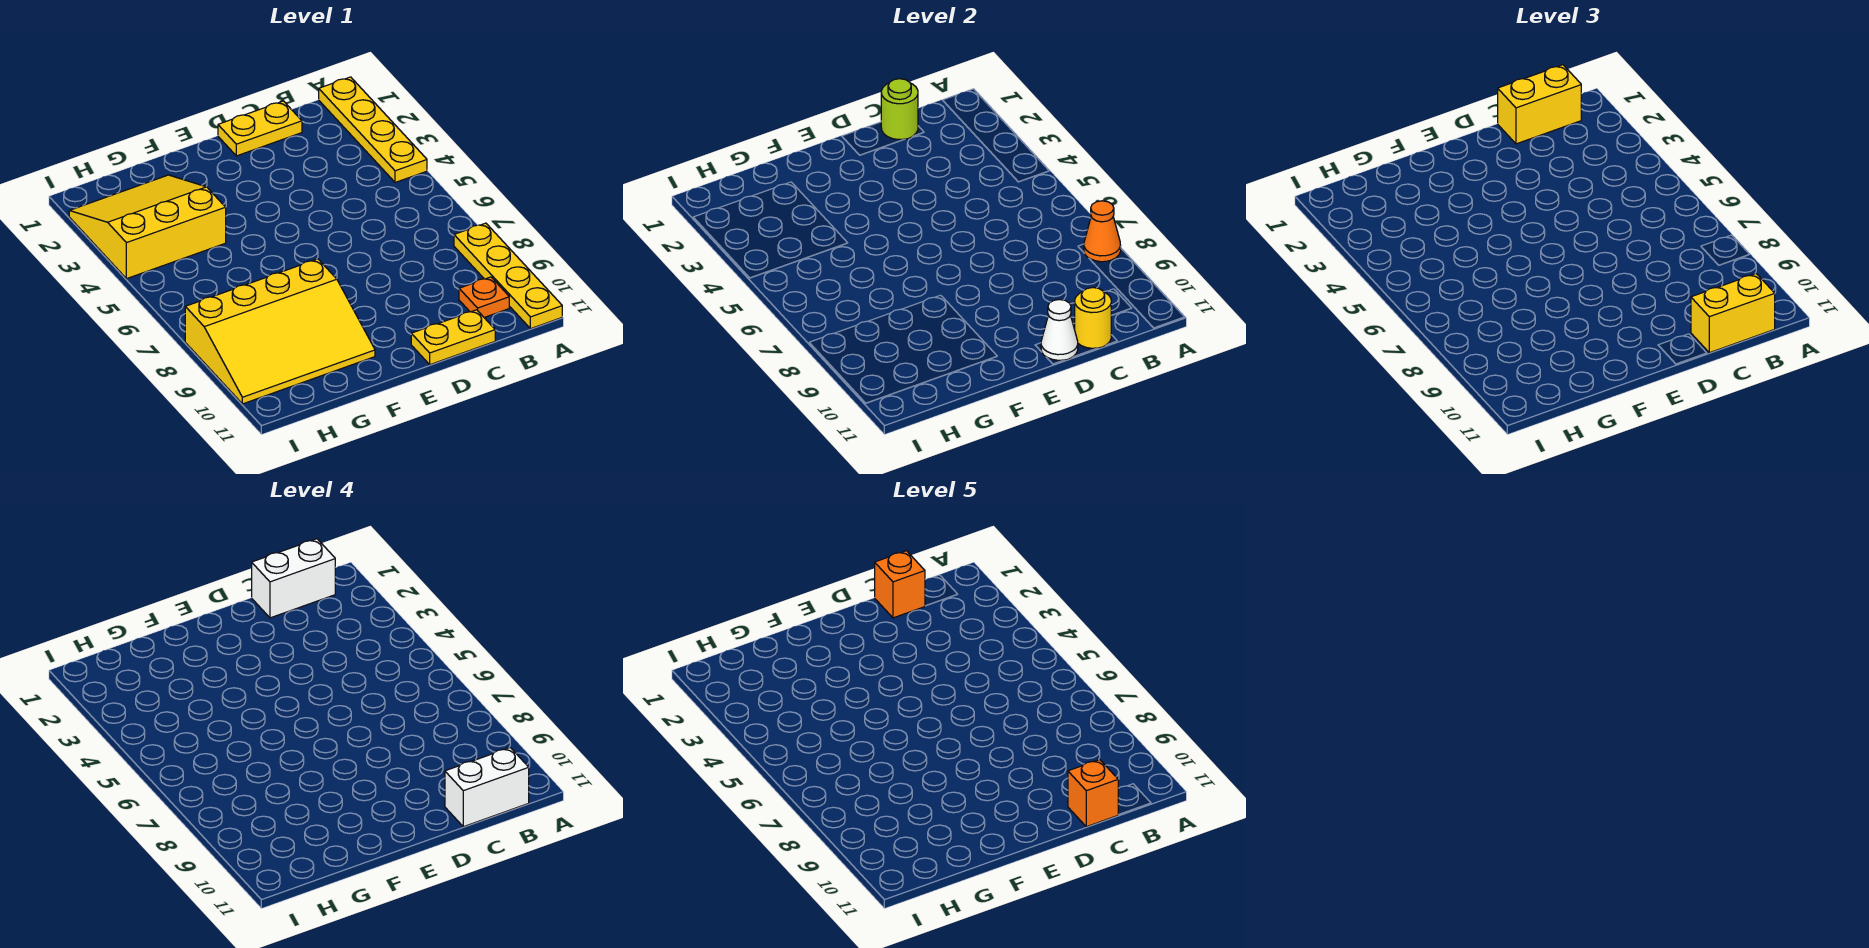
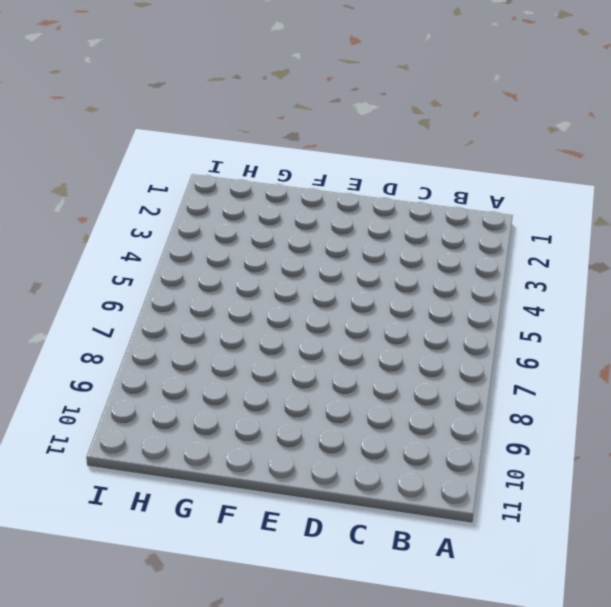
none -> yellow 1x4 plate [319,77,427,183]
none -> yellow 1x4 plate [454,223,562,329]
none -> orange 1x1 plate [459,277,509,317]

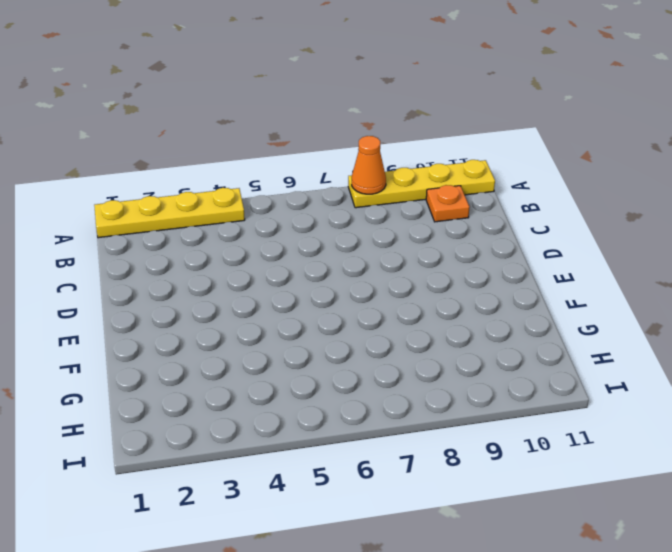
none -> yellow 1x2 plate [218,101,302,156]
none -> yellow 1x2 plate [411,310,495,365]
none -> yellow 3x4 slope [185,259,375,404]

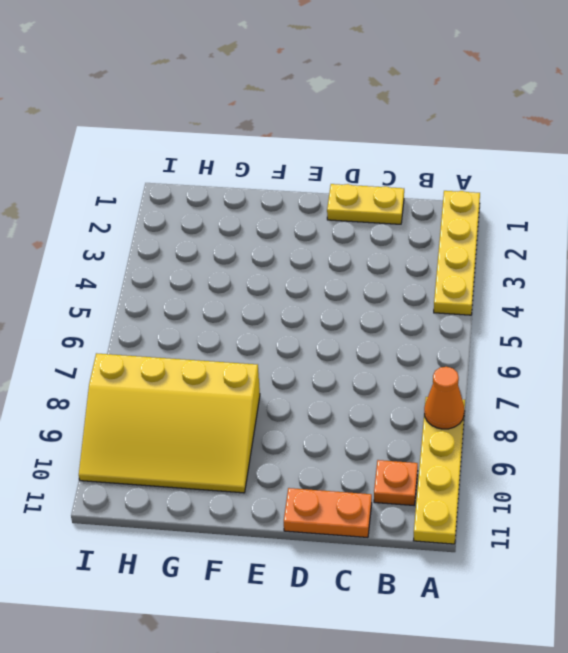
orange 1x2 plate [284,488,372,537] -> yellow 1x2 plate [411,310,495,365]
none -> yellow 3x3 slope [69,175,226,279]
none -> lime 1x1 round brick [881,79,918,140]
none -> yellow 1x1 round brick [1075,288,1111,348]

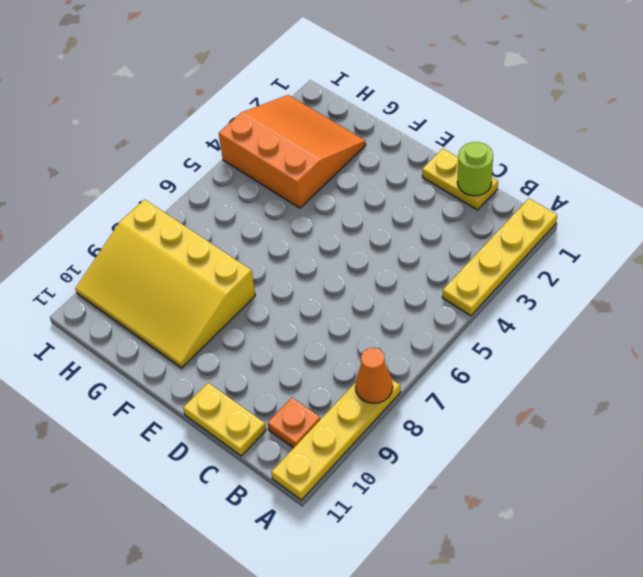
orange 3x3 slope [219,95,366,208] -> yellow 3x3 slope [69,175,226,279]
none -> yellow 1x1 round brick [1075,288,1111,348]
none -> white 1x1 cone [1041,300,1078,360]
none -> yellow 1x2 brick [1498,65,1581,144]

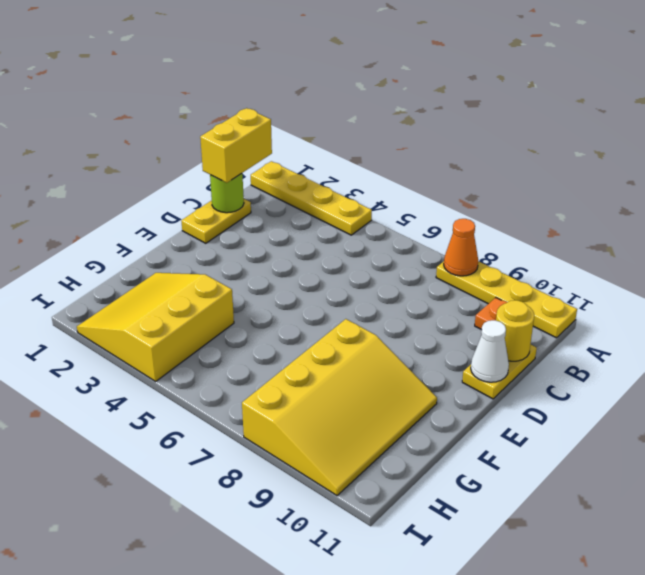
none -> yellow 1x2 brick [1691,274,1775,353]
none -> white 1x2 brick [252,539,335,618]
none -> white 1x2 brick [445,748,529,827]

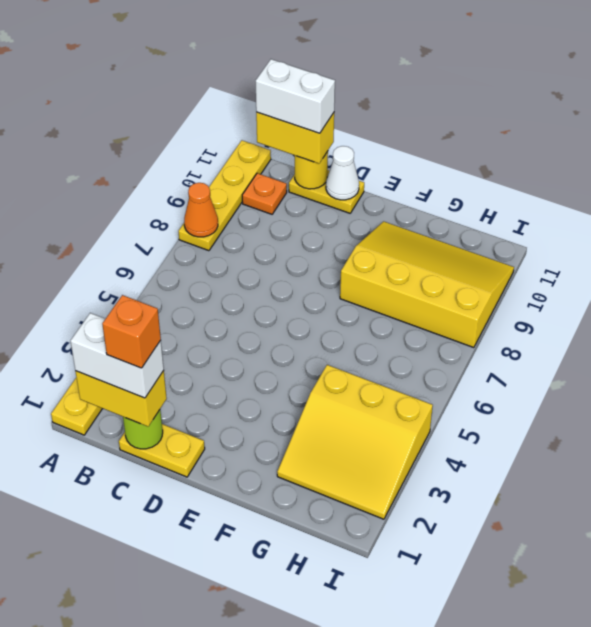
none -> orange 1x1 brick [1068,760,1118,827]

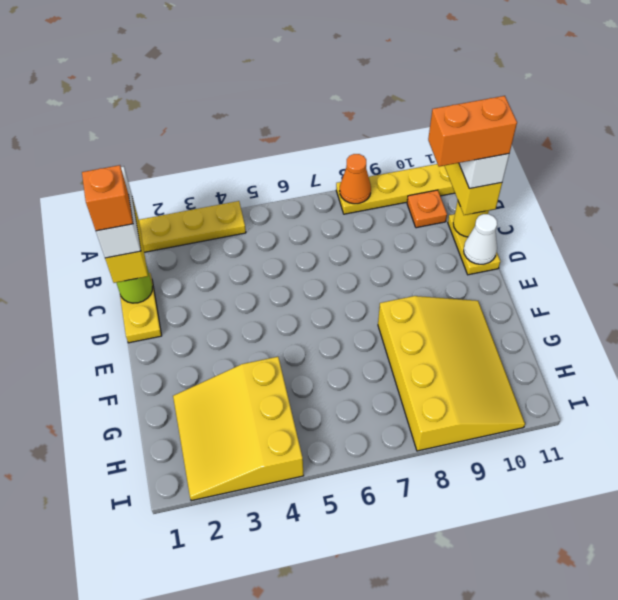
orange 1x2 brick [428,96,517,167] -> orange 1x1 brick [1068,760,1118,827]

